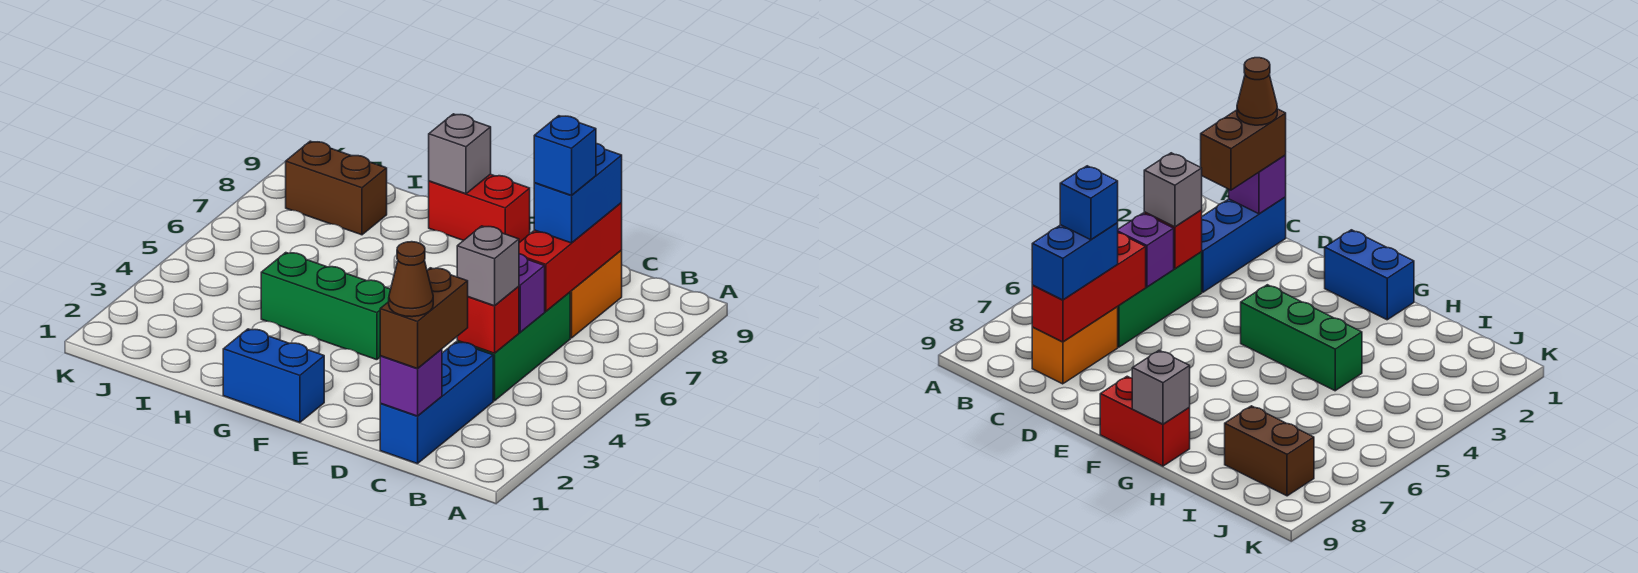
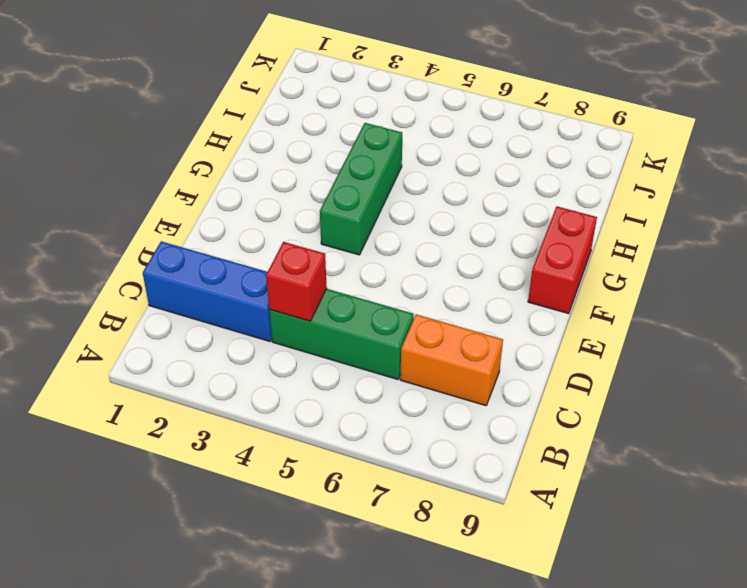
none -> blue 1x2 brick [223,329,324,422]
none -> brown 1x2 brick [286,141,387,235]
none -> purple 1x1 brick [380,349,442,416]

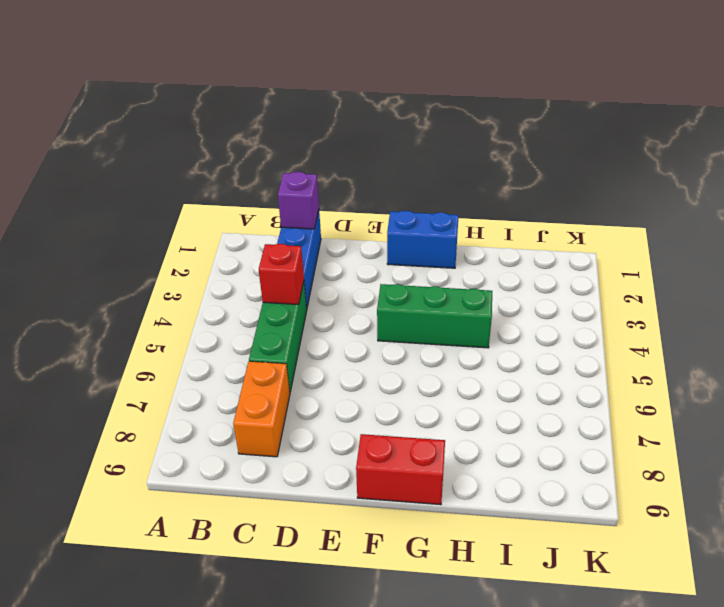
none -> brown 1x2 brick [286,141,387,235]
none -> purple 1x1 brick [519,254,545,332]
none -> red 1x3 brick [519,203,622,311]

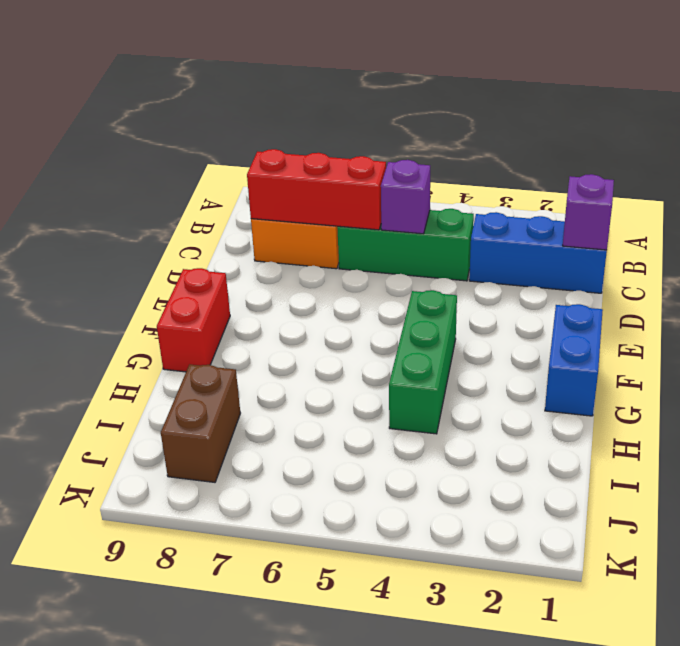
none -> red 1x1 brick [457,286,519,353]
none -> grey 1x1 brick [429,114,491,194]
none -> brown 1x2 brick [380,268,468,369]

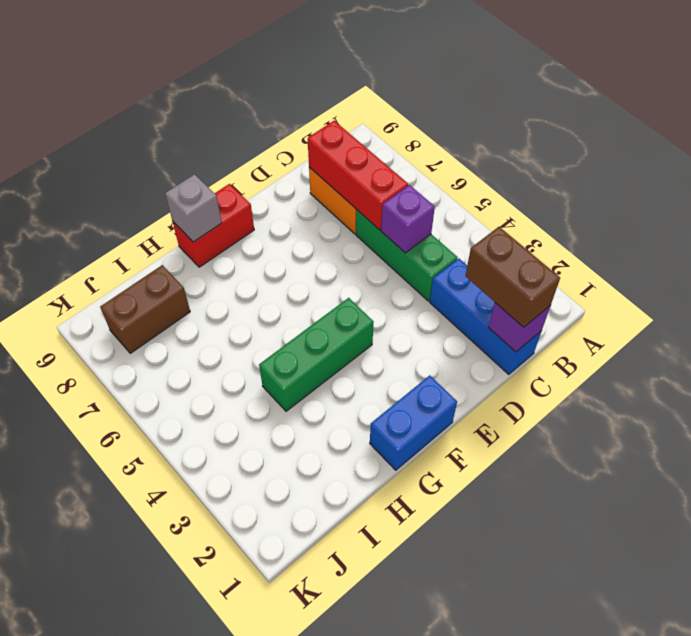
none -> red 1x1 brick [457,286,519,353]
none -> grey 1x1 brick [457,226,519,306]
none -> blue 1x2 brick [534,143,622,243]

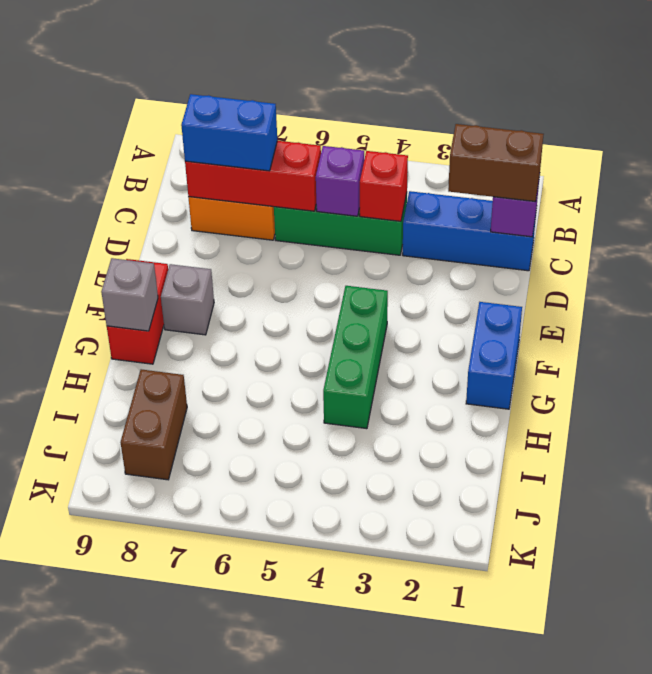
grey 1x1 brick [161,264,214,335] -> grey 1x1 brick moved to [457,226,519,306]
none -> brown 1x1 cone [389,242,433,317]
none -> blue 1x1 brick [534,116,596,195]

